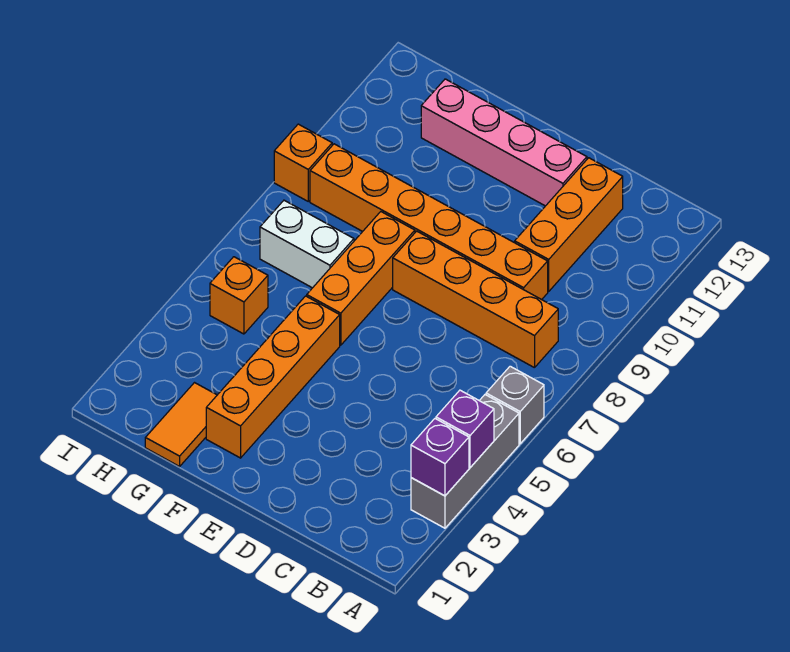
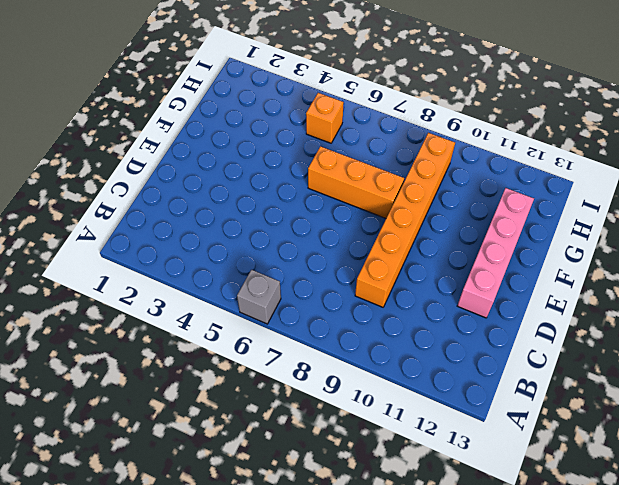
none -> grey 1x3 brick [411,395,519,528]
none -> orange 1x4 brick [393,231,558,368]
none -> orange 1x3 brick [515,158,623,291]

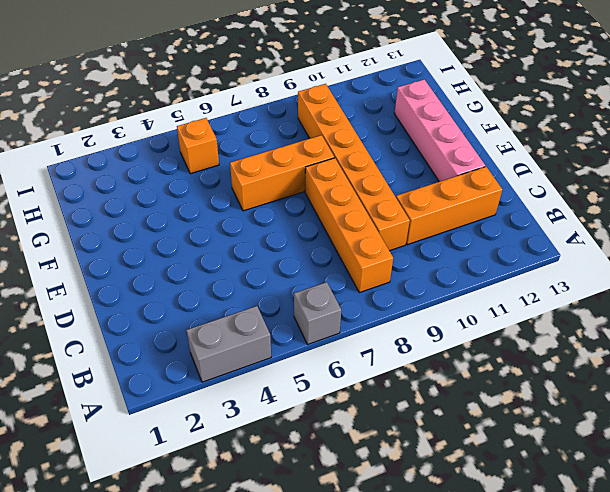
grey 1x2 brick [186,306,271,382] -> grey 1x3 brick [411,395,519,528]
none -> orange 1x4 brick [206,296,340,458]
none -> orange 1x2 tile [145,383,217,466]
none -> white 1x2 brick [260,200,354,288]

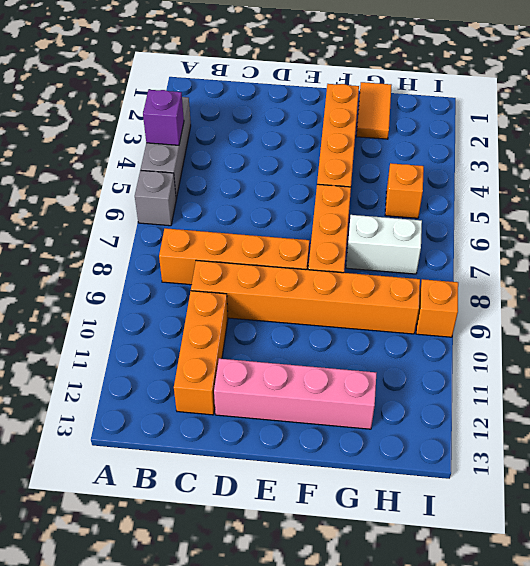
none -> purple 1x1 brick [411,419,469,496]

